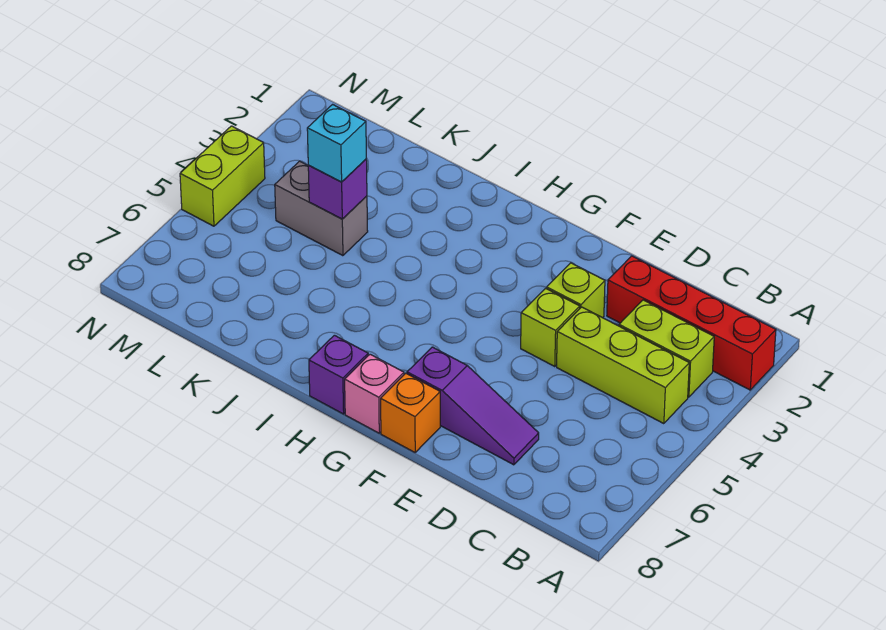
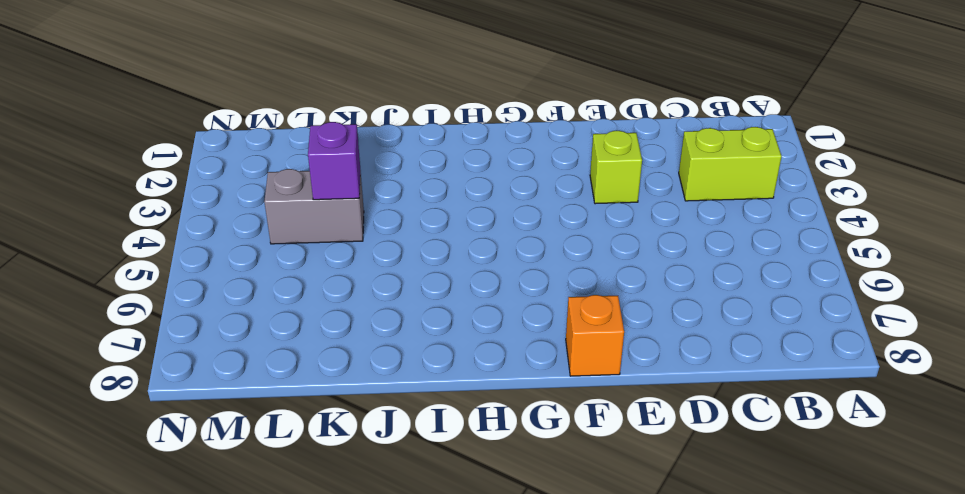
none -> red 1x4 brick [607,256,776,390]
none -> lime 1x3 brick [557,307,689,424]
none -> purple 1x3 slope [407,347,539,465]

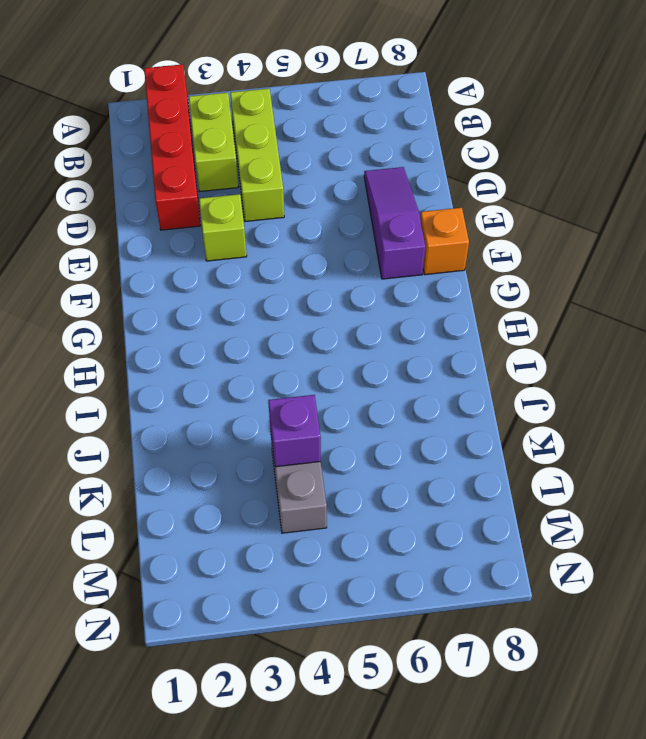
none -> lime 1x1 brick [521,288,580,366]
none -> pink 1x1 brick [345,354,404,433]
none -> purple 1x1 brick [309,335,368,414]

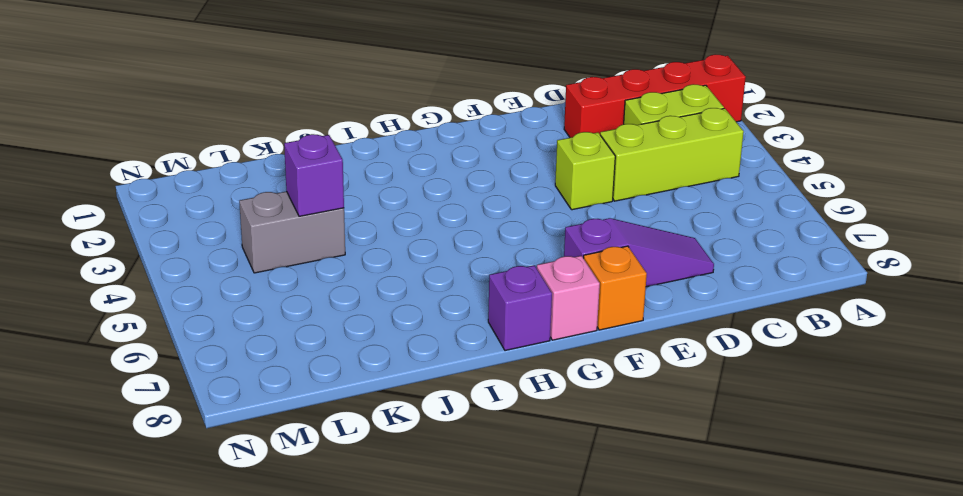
none -> lime 1x1 brick [547,263,605,318]
none -> lime 1x2 brick [180,126,265,226]
none -> cyan 1x1 brick [307,104,366,182]

